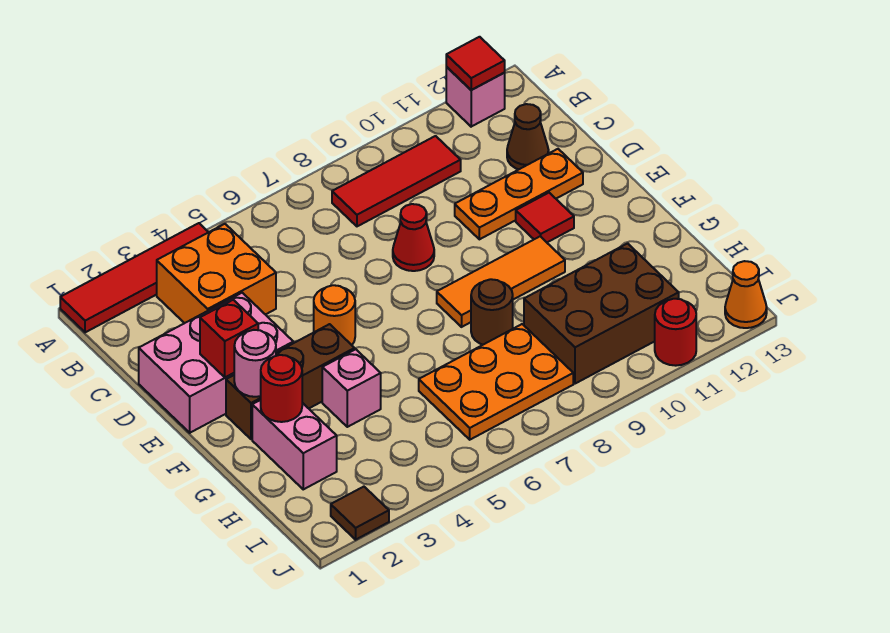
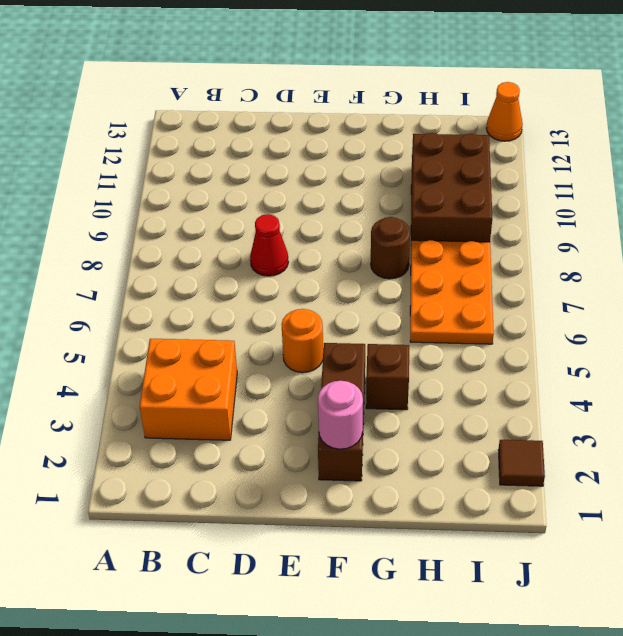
brown 1x1 brick [366,344,409,410] -> pink 1x1 brick [322,349,381,427]
none -> red 1x4 tile [60,223,208,332]
none -> pink 1x1 brick [446,67,505,127]
none -> red 1x3 tile [332,136,461,226]

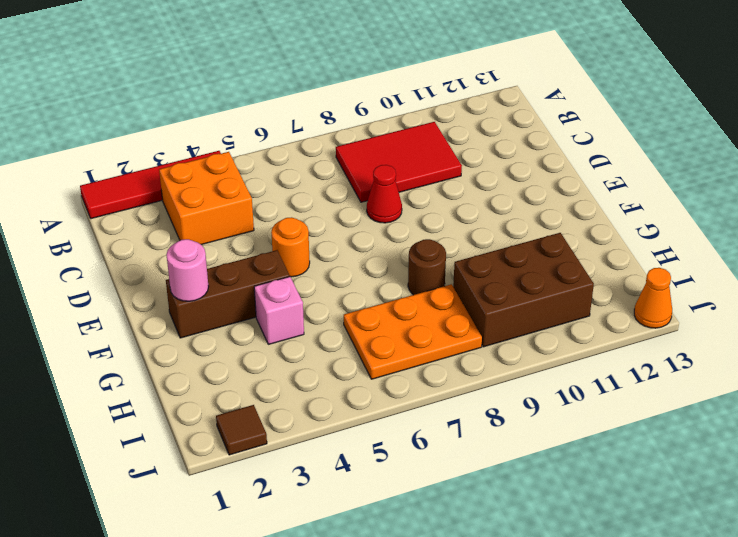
red 2x3 tile [336,122,462,202] -> red 1x3 tile [332,136,461,226]
none -> pink 1x1 brick [446,67,505,127]
none -> brown 1x1 cone [507,104,549,169]
none -> pink 2x3 brick [139,293,293,433]

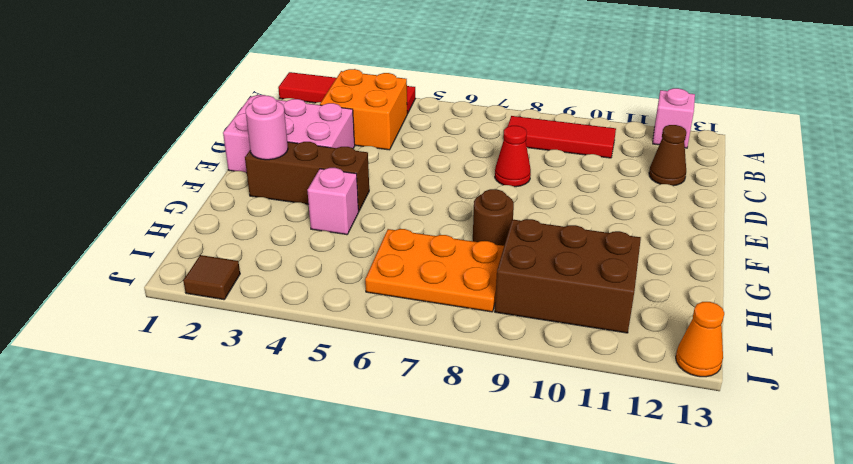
none -> orange 1x3 plate [455,149,583,239]
none -> orange 1x1 round brick [314,285,355,345]
none -> red 1x1 tile [516,193,574,242]

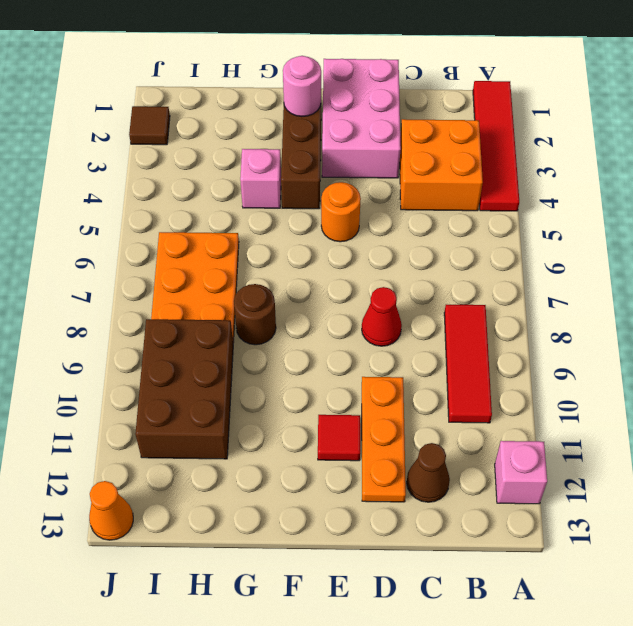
none -> orange 1x3 tile [437,236,565,327]
none -> pink 1x2 brick [252,400,337,489]
none -> red 1x1 round brick [655,299,696,366]

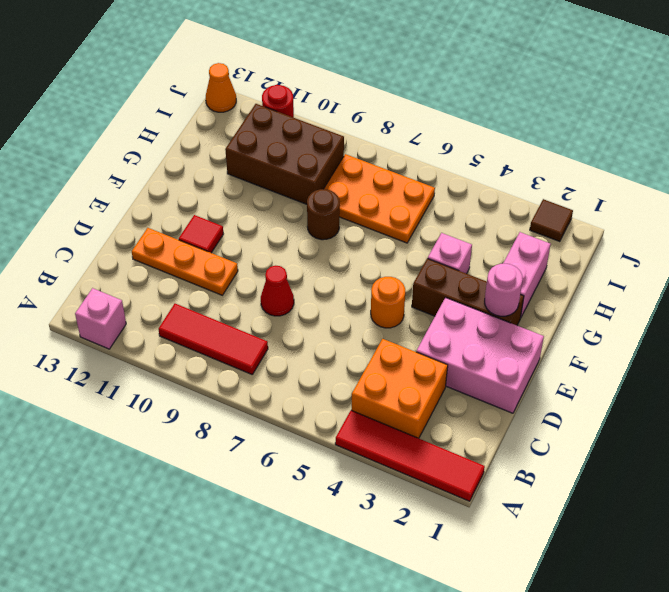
none -> brown 1x1 cone [507,104,549,169]
none -> orange 1x3 tile [437,236,565,327]
none -> red 1x1 tile [446,37,505,90]

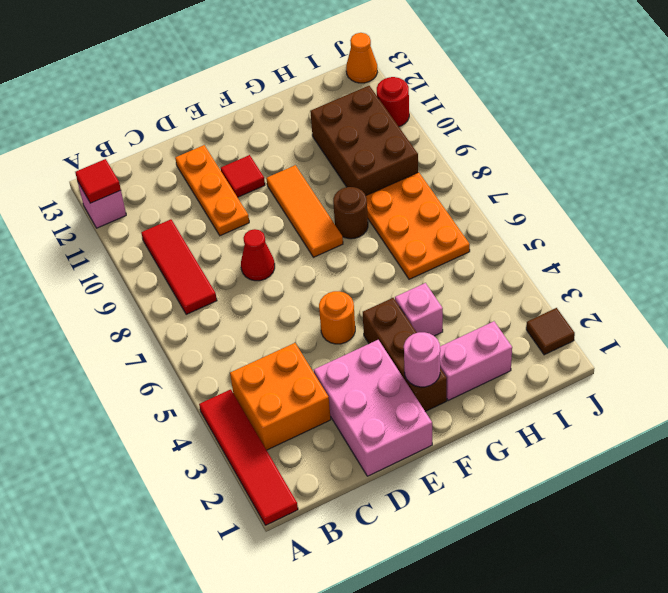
none -> brown 1x1 cone [507,104,549,169]
none -> red 1x1 brick [200,300,258,377]
none -> red 1x1 round brick [261,355,302,422]

